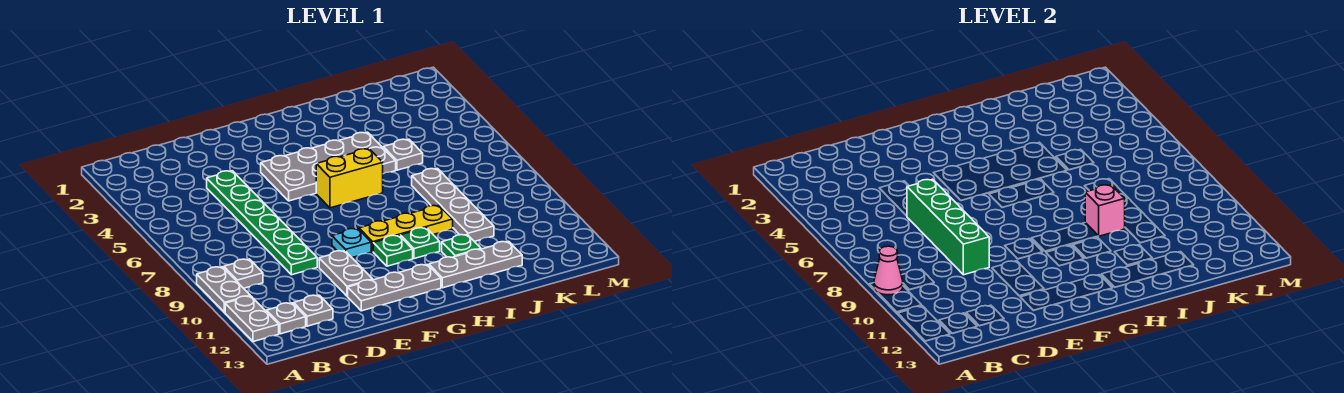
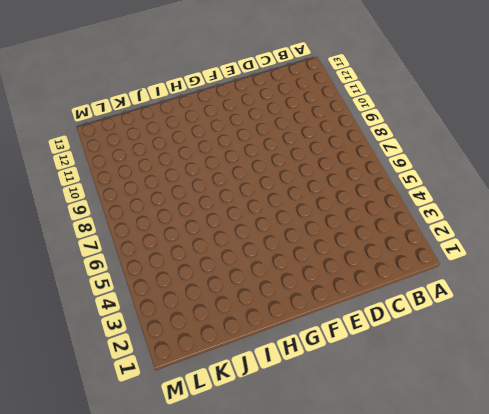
none -> grey 1x2 plate [197,267,250,312]
none -> grey 1x2 plate [225,296,279,342]
none -> grey 1x1 plate [224,259,263,288]

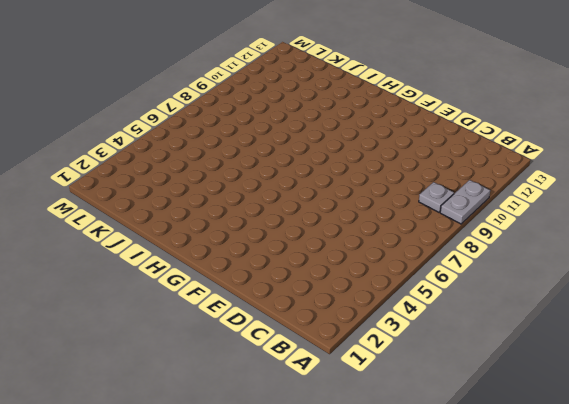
none -> grey 1x2 plate [225,296,279,342]
none -> grey 1x1 plate [266,303,306,334]
none -> grey 1x1 plate [294,295,333,326]

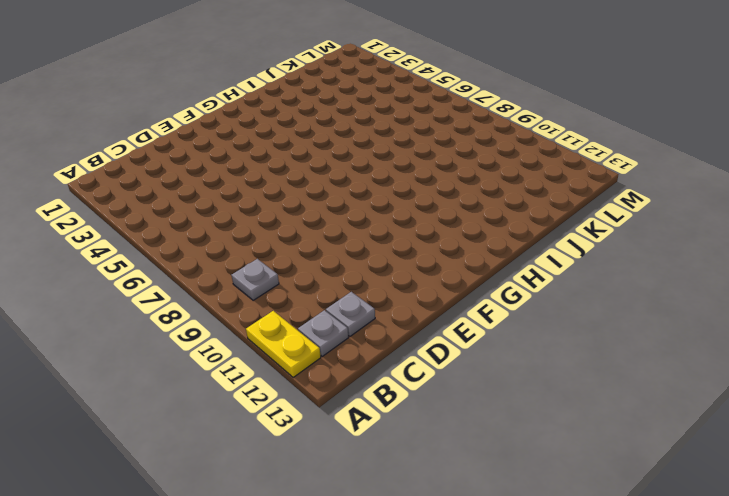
yellow 1x2 plate [246,311,321,377] -> grey 1x2 plate [225,296,279,342]
none -> grey 1x2 plate [197,267,250,312]
none -> green 1x6 plate [207,171,317,275]
none -> grey 1x2 plate [319,251,373,296]

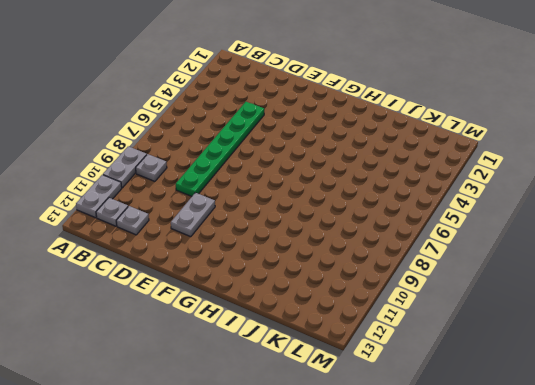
none -> grey 1x3 plate [348,265,441,311]
none -> grey 2x4 plate [261,132,396,201]
none -> cyan 1x1 plate [332,228,371,258]

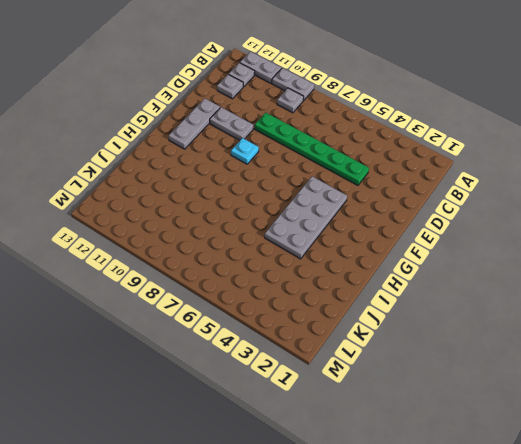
none -> yellow 1x2 brick [316,149,383,208]
none -> yellow 1x3 plate [359,205,453,251]
none -> green 1x1 plate [373,235,413,266]

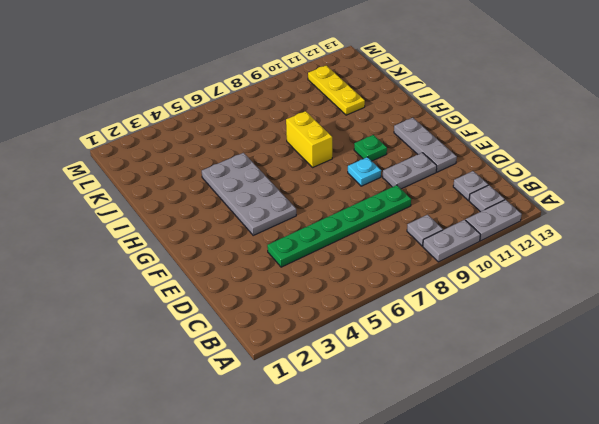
yellow 1x2 brick [286,111,332,167] -> yellow 1x2 brick moved to [316,149,383,208]
yellow 1x3 plate [308,65,365,115] -> yellow 1x3 plate moved to [359,205,453,251]
none -> green 1x1 plate [400,228,440,259]
none -> grey 1x3 plate [429,241,522,288]
none -> green 1x1 plate [442,235,481,257]

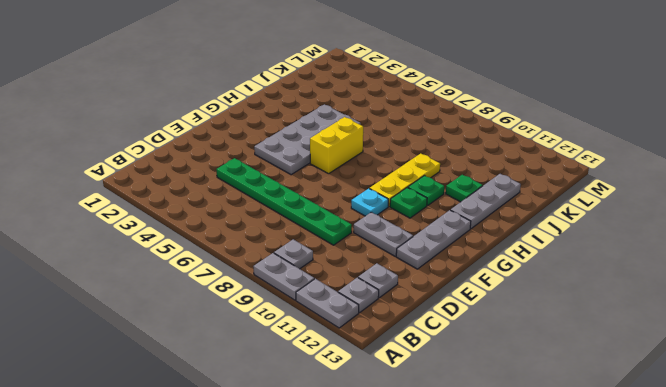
none -> grey 1x1 plate [383,139,423,170]
none -> grey 1x4 plate [412,168,494,242]
none -> pink 1x1 cone [874,246,903,295]

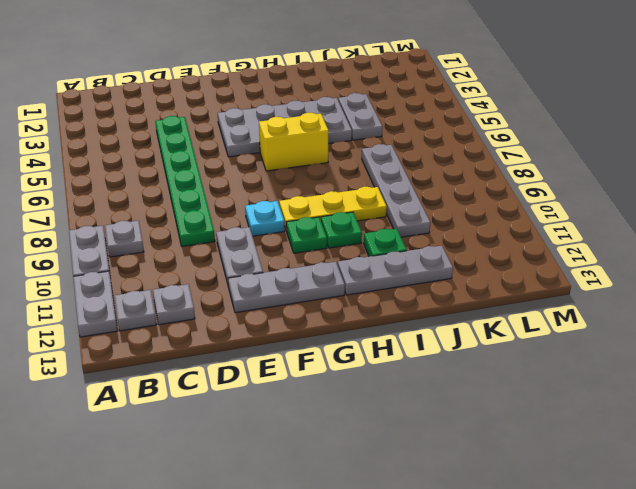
grey 1x2 plate [338,93,382,140] -> grey 1x1 plate [383,139,423,170]
none -> pink 1x1 cone [874,246,903,295]
none -> green 1x4 brick [907,179,989,275]
none -> pink 1x1 brick [1085,185,1125,236]

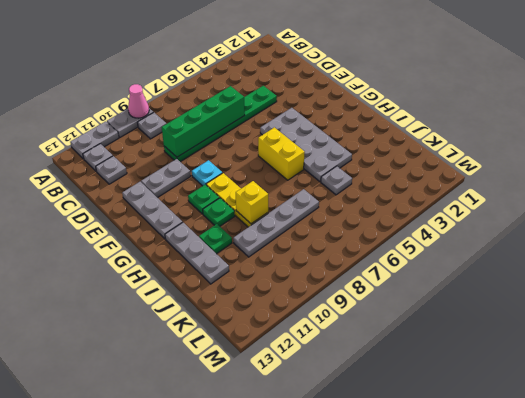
yellow 1x1 brick [236,181,268,224] -> pink 1x1 brick [1085,185,1125,236]

